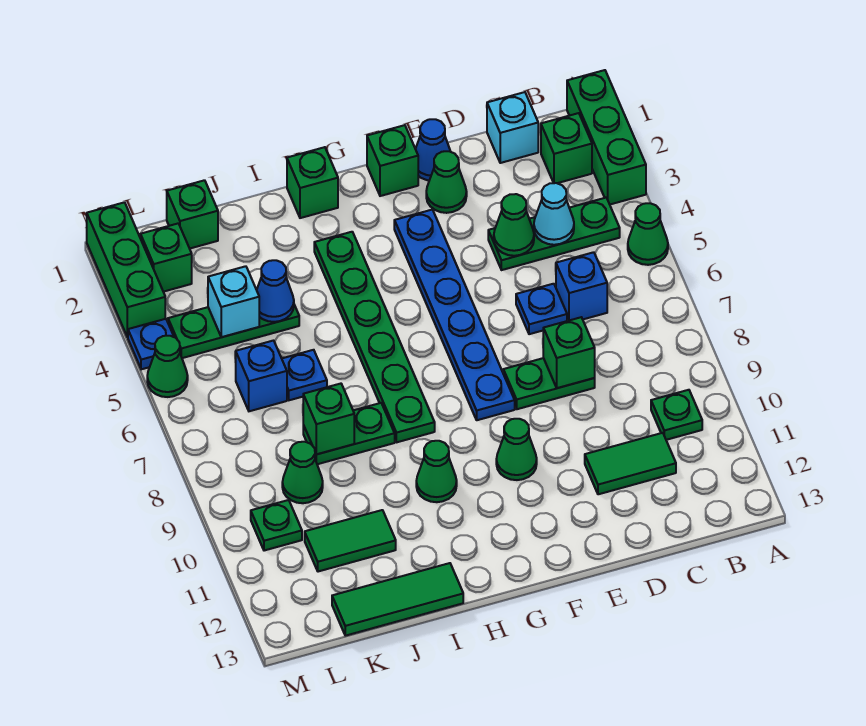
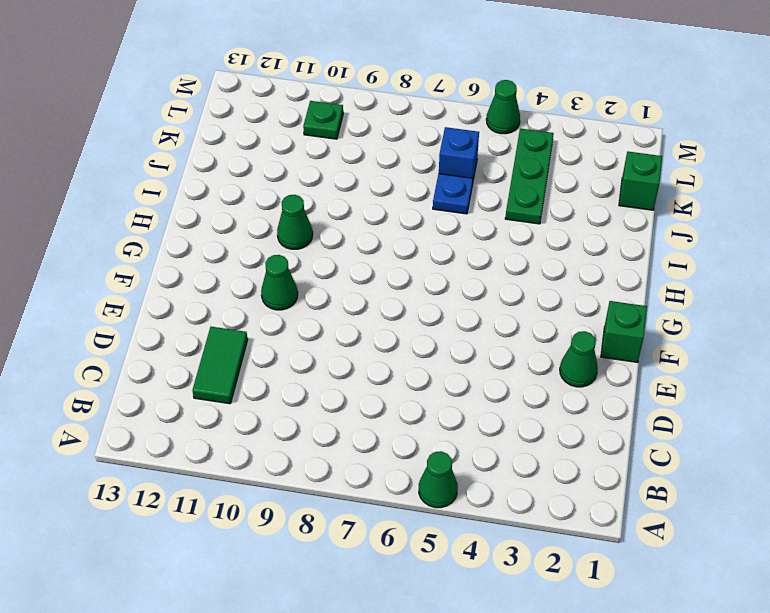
none -> green 1x3 brick [567,70,646,204]
none -> green 1x1 brick [541,113,592,183]
none -> green 1x3 plate [488,198,620,270]
none -> green 1x1 plate [651,390,702,440]

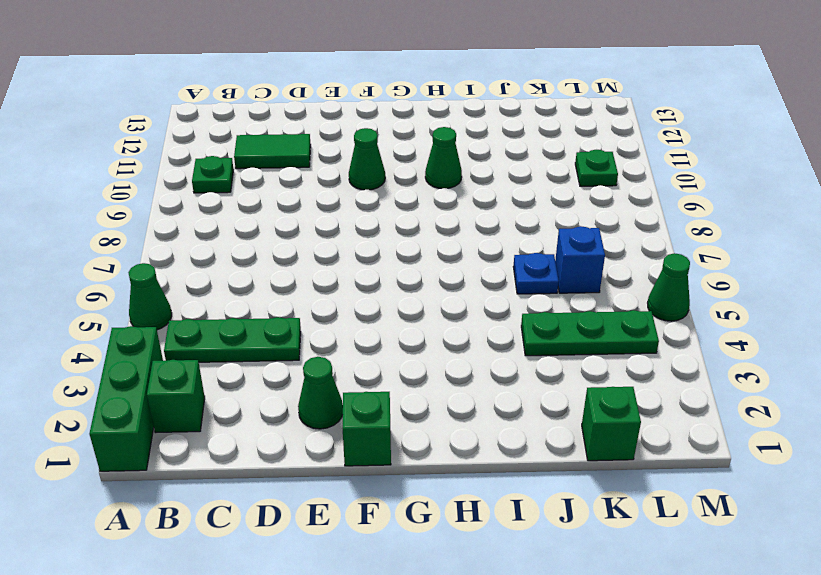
none -> cyan 1x1 brick [487,92,538,163]
none -> blue 1x1 brick [556,252,607,321]
none -> blue 1x1 plate [516,284,567,334]
none -> green 1x2 plate [503,358,595,409]

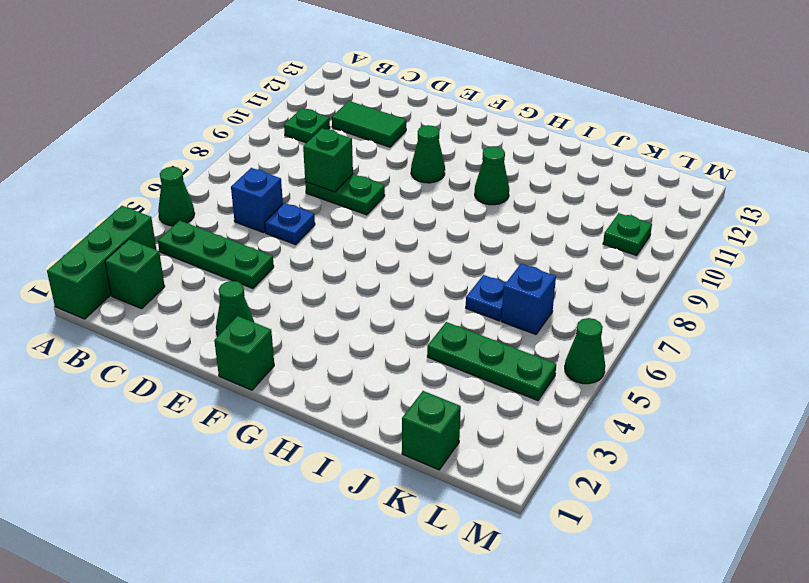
none -> cyan 1x1 brick [487,92,538,163]
none -> blue 1x1 cone [416,119,451,180]
none -> blue 1x6 plate [394,210,515,420]
none -> green 1x1 brick [287,147,338,218]

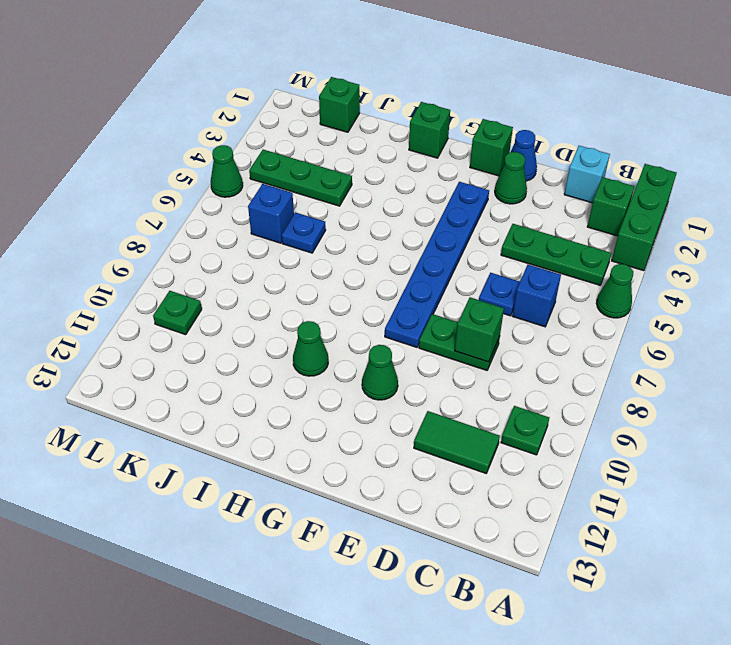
none -> green 1x6 plate [314,232,435,442]
none -> green 1x2 plate [303,403,395,464]
none -> green 1x3 tile [332,563,463,636]
none -> green 1x2 tile [305,510,396,572]

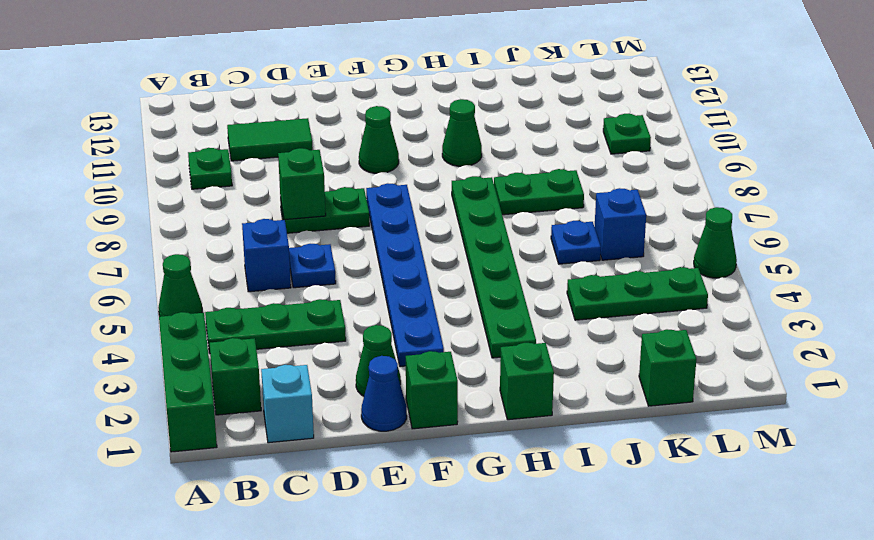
none -> green 1x3 tile [332,563,463,636]
none -> green 1x2 tile [305,510,396,572]
none -> green 1x1 cone [282,442,323,503]
none -> green 1x1 brick [140,223,192,292]

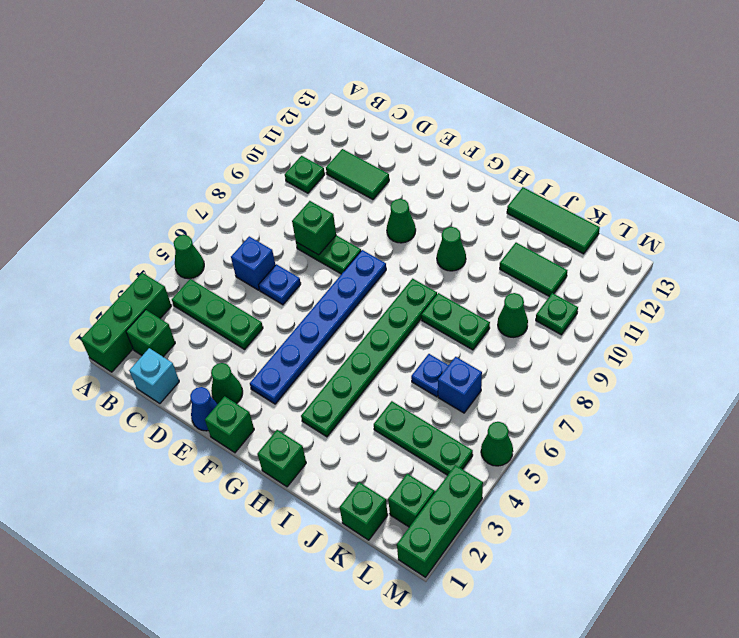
none -> blue 1x1 plate [128,319,174,369]
none -> cyan 1x1 cone [534,183,574,245]
none -> green 1x1 cone [494,194,534,256]
none -> blue 1x1 cone [257,260,294,322]

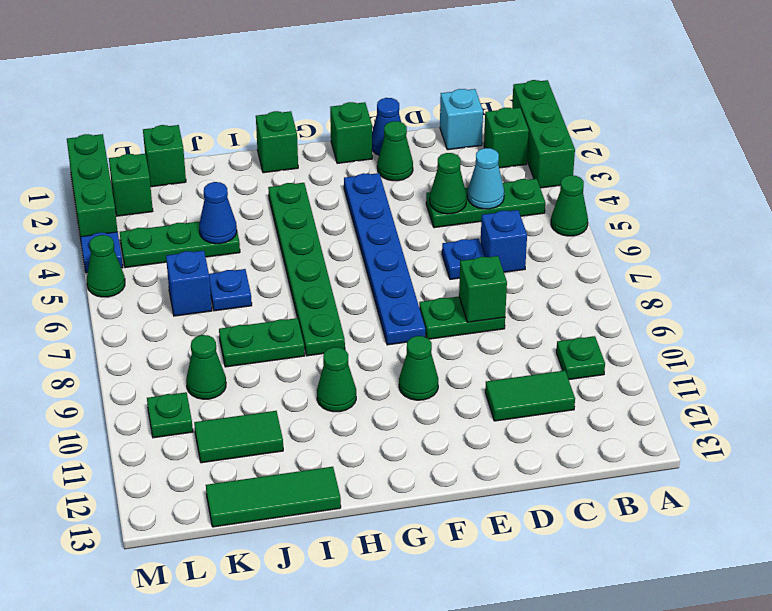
none -> green 1x1 brick [303,384,354,454]
none -> cyan 1x1 brick [208,266,259,337]

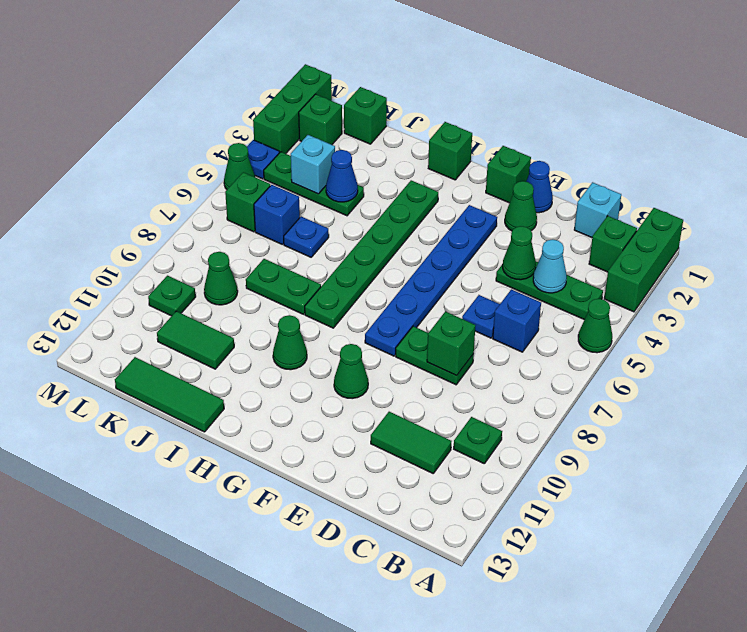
green 1x1 brick [225,172,270,232] -> green 1x1 brick moved to [303,384,354,454]

